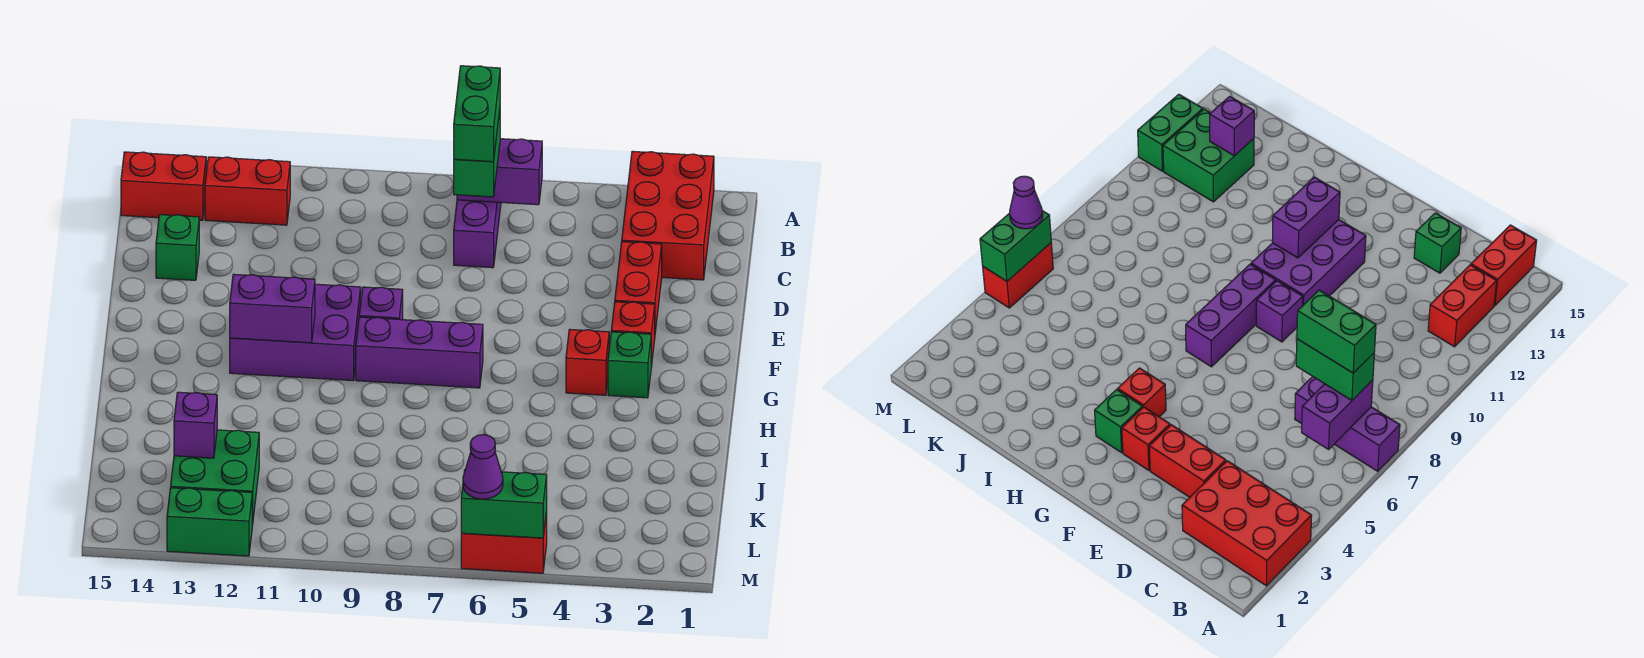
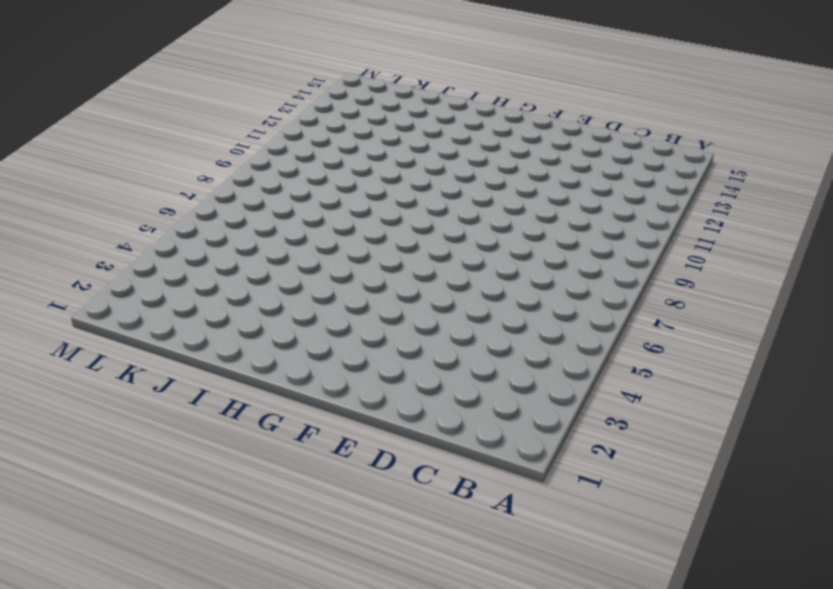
none -> red 2x3 brick [622,151,714,280]
none -> purple 1x3 brick [454,200,501,268]
none -> red 1x2 brick [205,157,290,225]

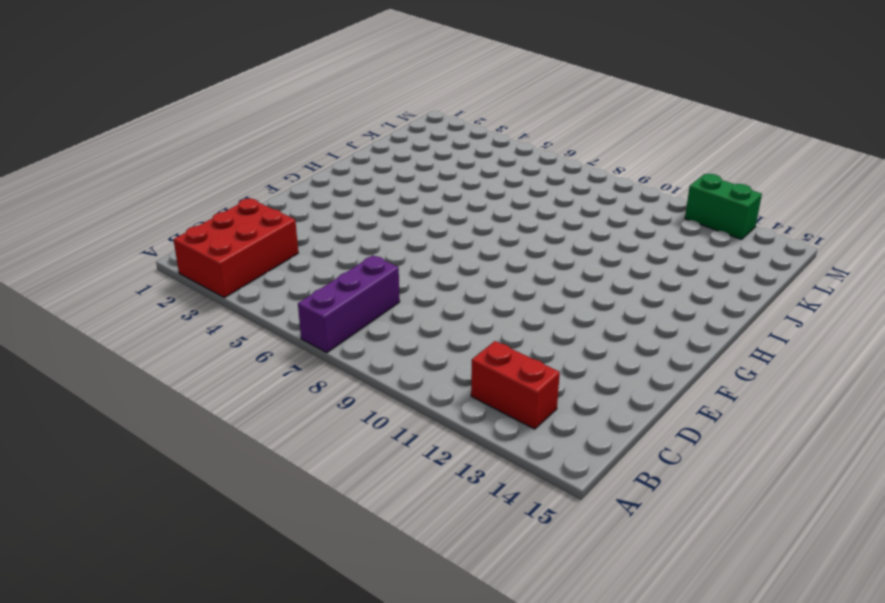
none -> red 1x2 brick [121,152,206,220]
none -> red 1x2 brick [615,242,662,332]
none -> green 1x1 brick [156,215,199,280]

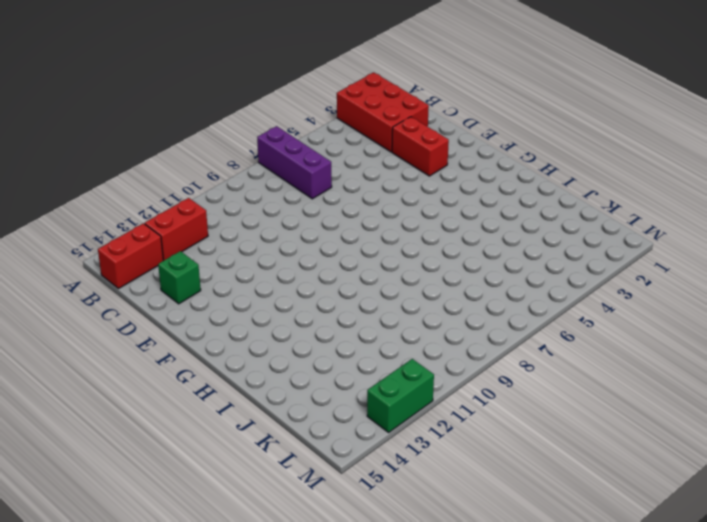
none -> red 1x1 brick [611,302,655,367]
none -> purple 1x1 brick [359,287,403,320]
none -> purple 2x3 brick [230,284,361,381]

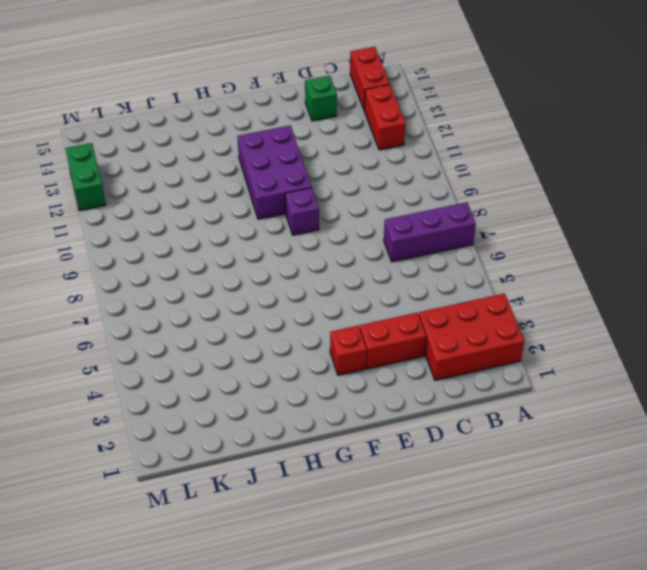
none -> green 1x1 brick [608,332,651,398]
none -> red 1x1 brick [566,329,609,395]
none -> purple 1x3 brick [356,317,483,388]

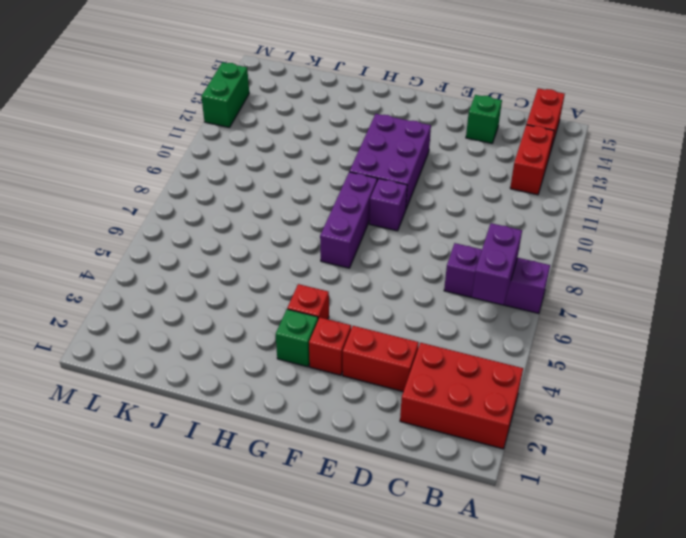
none -> green 2x2 brick [171,430,259,526]
none -> red 1x2 brick [461,510,547,573]
none -> purple 1x2 brick [230,274,315,343]

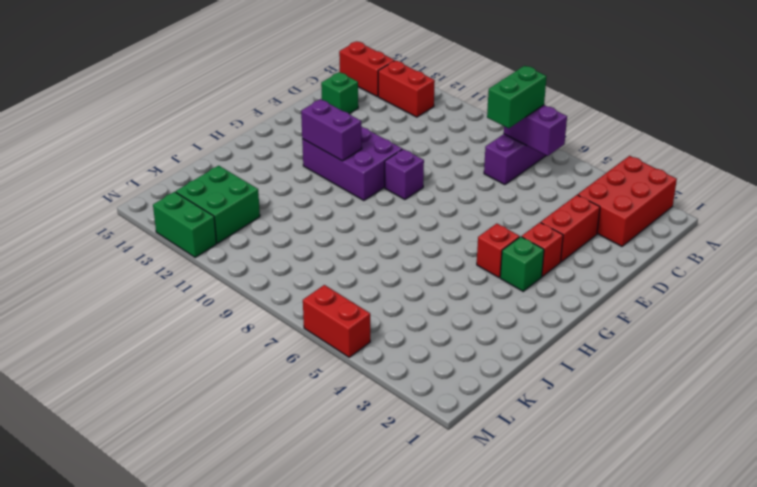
none -> purple 1x3 brick [356,317,483,388]
none -> purple 1x1 brick [174,392,217,458]
none -> green 1x2 brick [461,470,547,538]

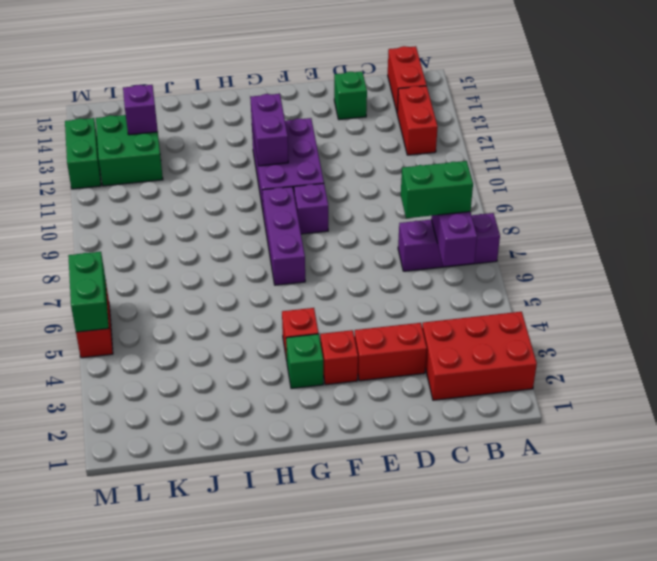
none -> purple 1x1 cone [463,435,503,499]
none -> green 1x2 brick [454,66,500,162]

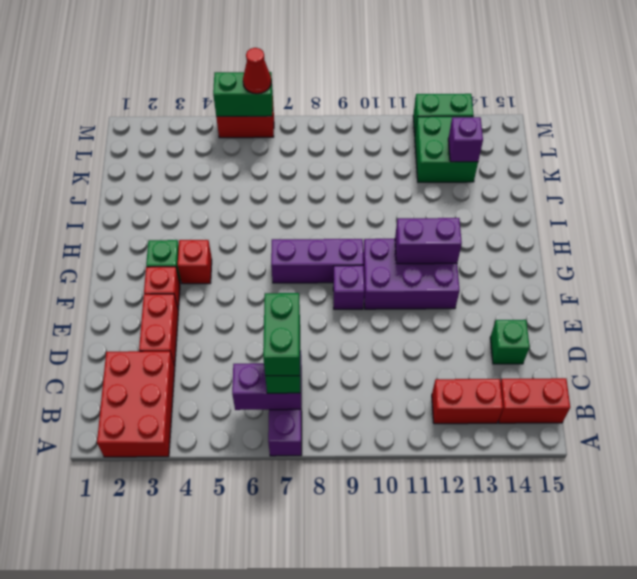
red 1x1 cone [243,48,271,94] -> purple 1x1 cone [463,435,503,499]

